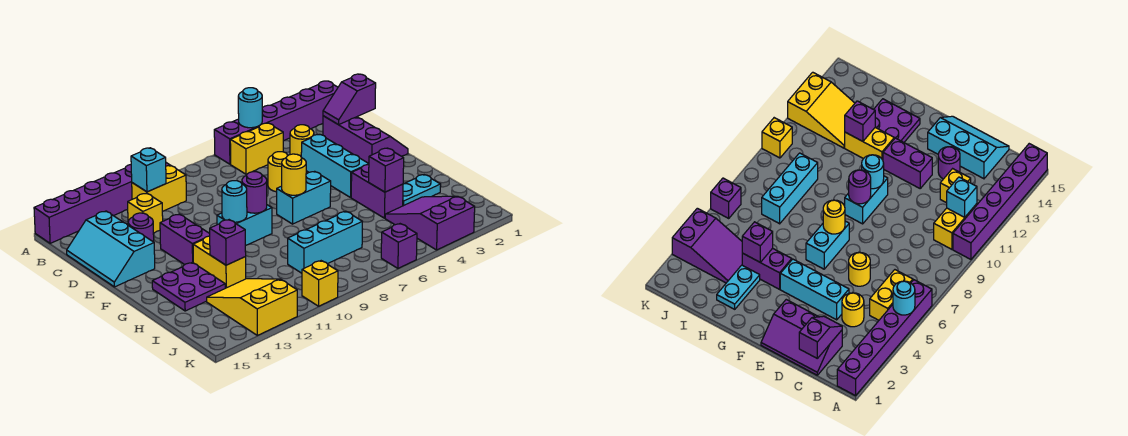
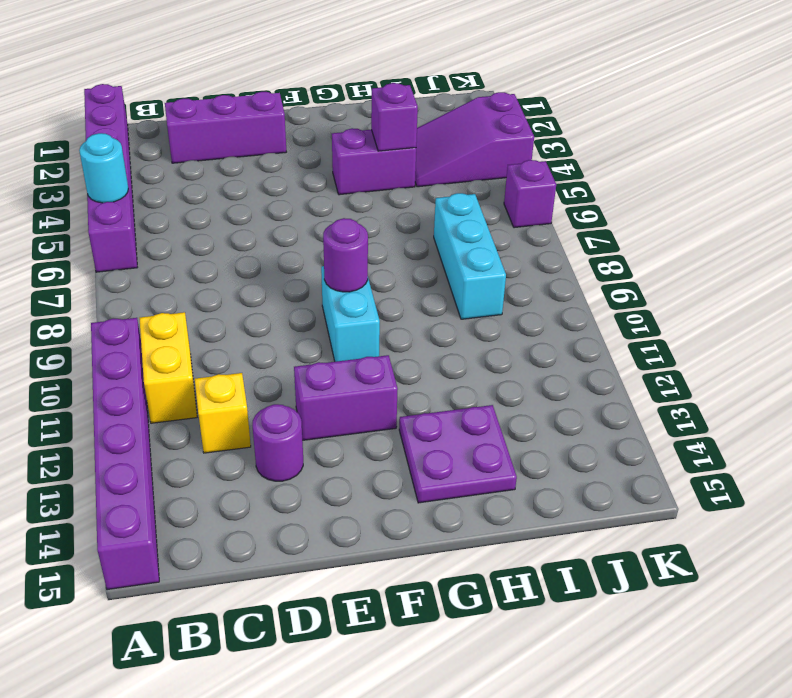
none -> yellow 1x2 brick [230,123,283,174]
none -> yellow 1x1 round brick [290,125,314,156]
none -> cyan 2x3 slope [67,211,155,287]
none -> cyan 1x3 brick [301,134,369,198]

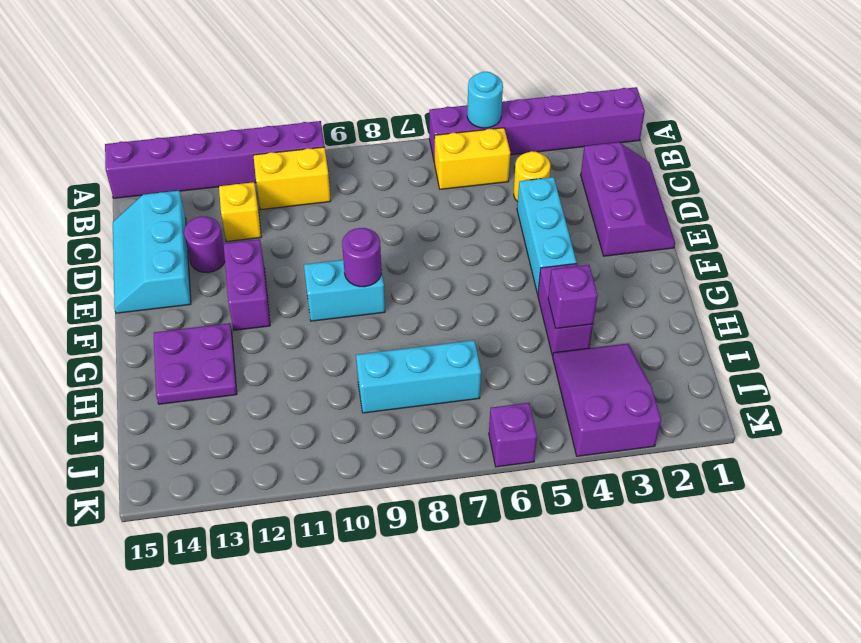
none -> yellow 1x1 round brick [268,152,288,192]
none -> cyan 1x2 brick [277,171,331,224]
none -> yellow 1x2 brick [193,236,246,288]
none -> cyan 1x2 plate [403,175,441,206]

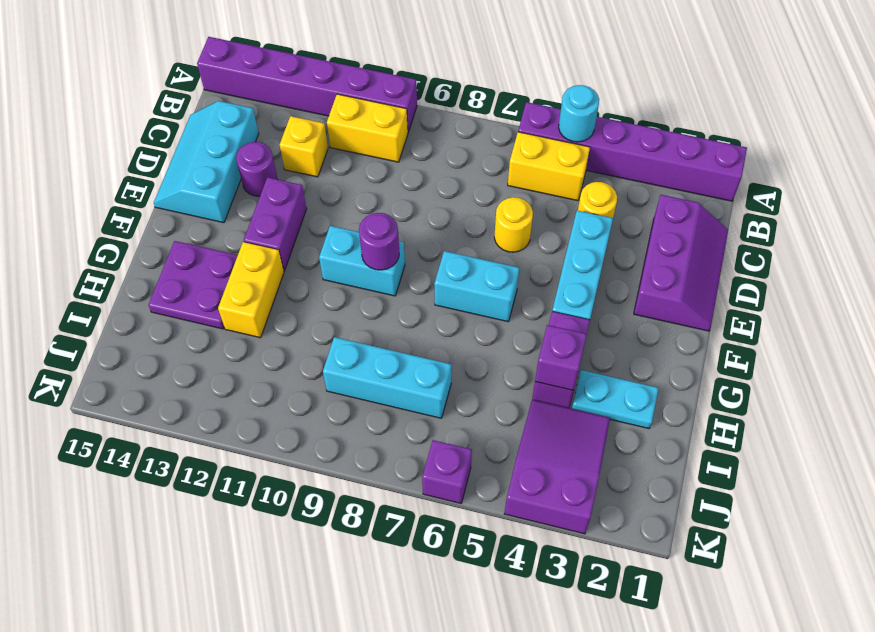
none -> yellow 2x3 slope [207,279,297,335]
none -> yellow 1x1 brick [302,261,338,306]
none -> cyan 1x1 brick [131,148,166,192]
none -> purple 1x2 slope [323,74,376,125]

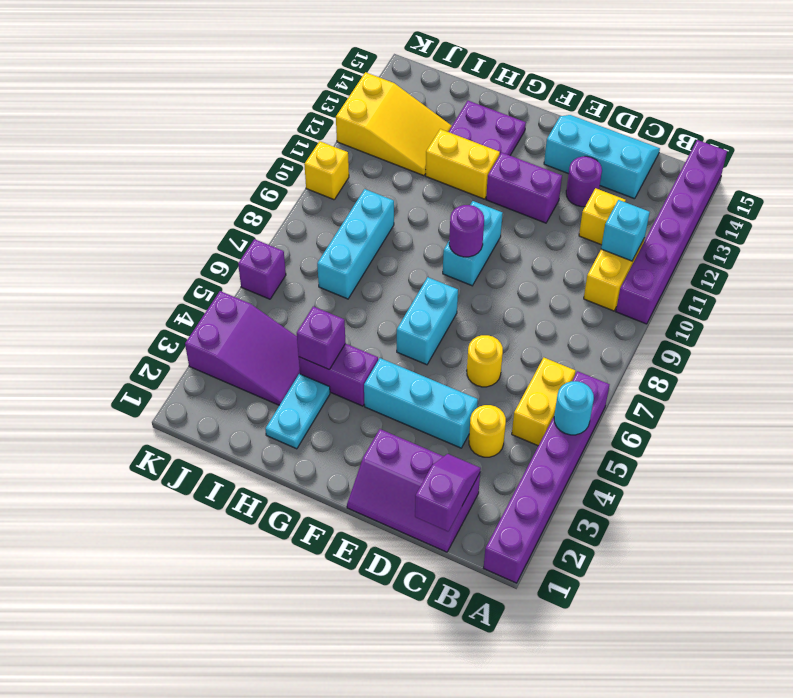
none -> yellow 1x1 round brick [282,154,306,195]
none -> cyan 1x1 round brick [222,181,247,222]
none -> purple 1x1 brick [210,220,246,265]

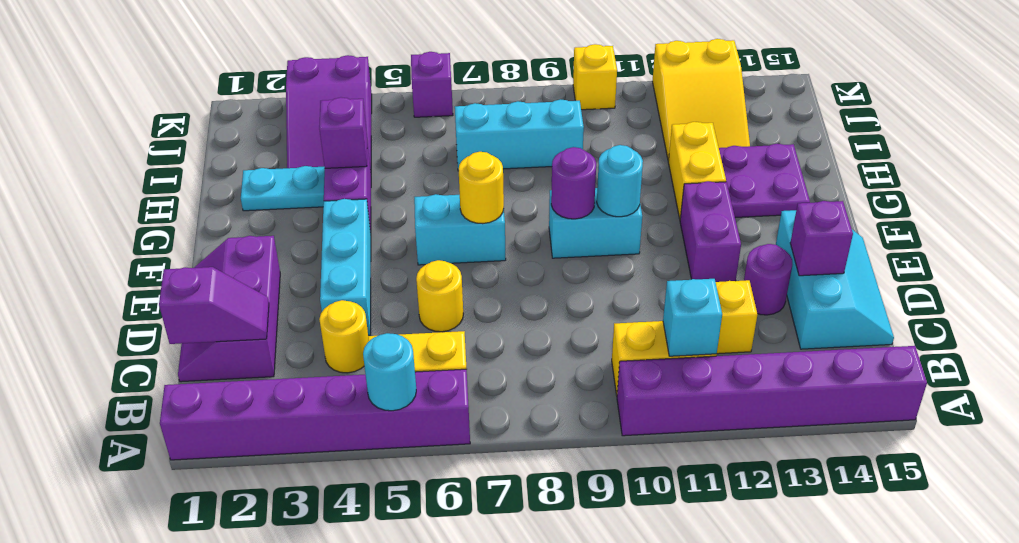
purple 1x1 brick [790,201,853,276] -> purple 1x1 brick moved to [210,220,246,265]

